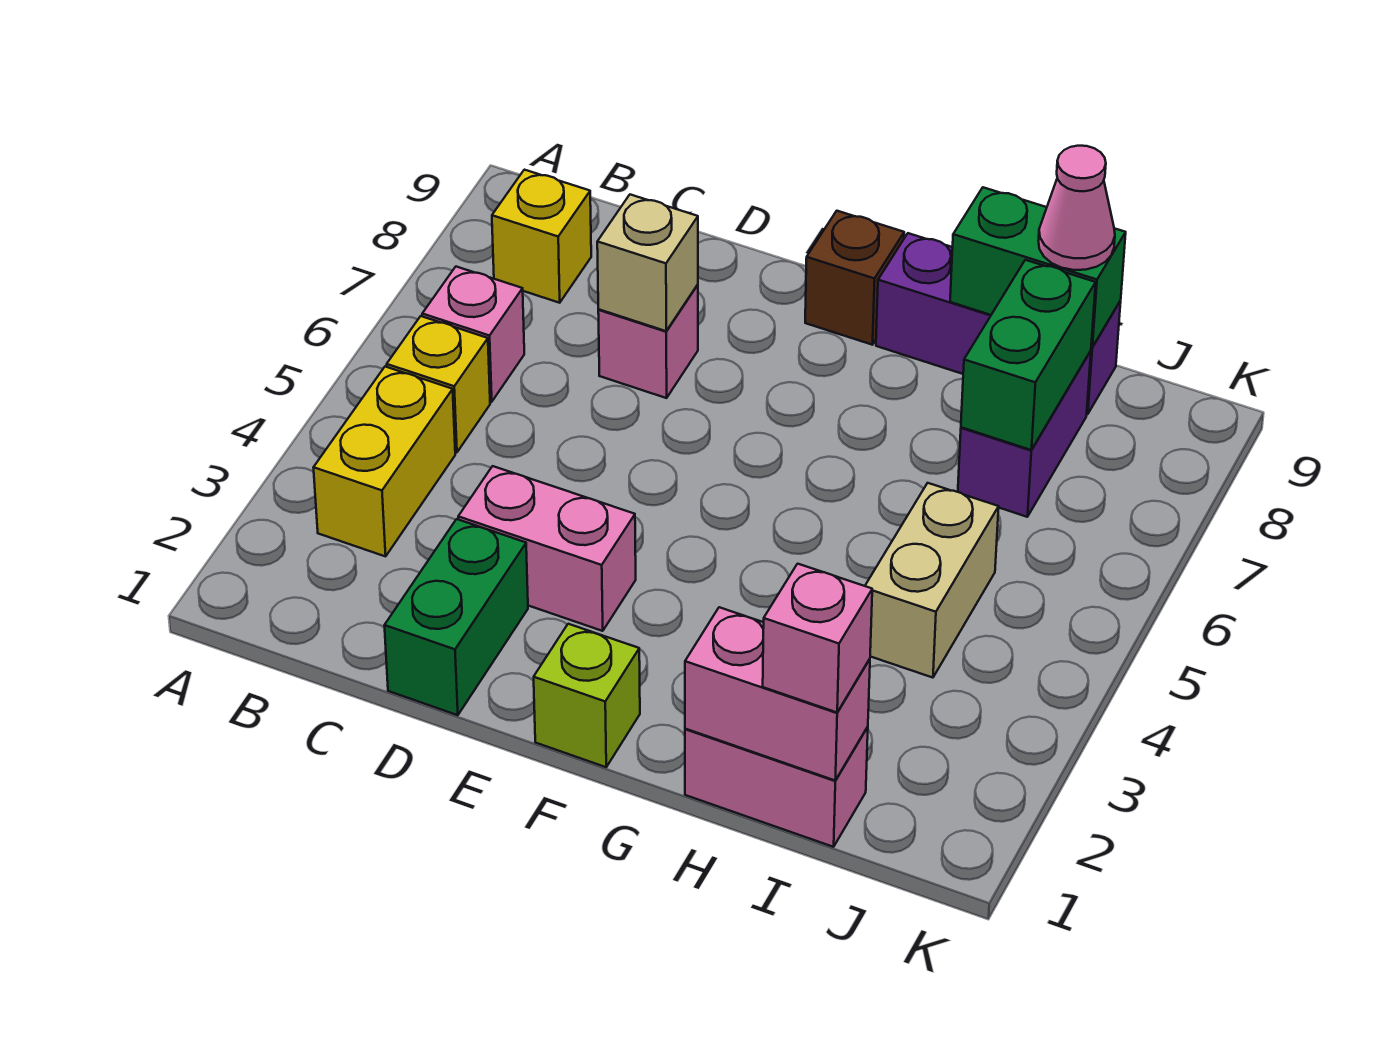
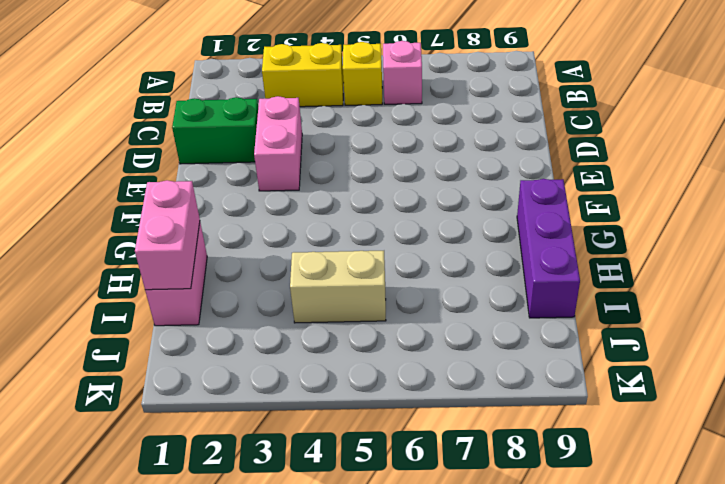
none -> yellow 1x1 brick [492,170,591,303]
none -> pink 1x1 brick [598,285,698,398]
none -> lime 1x1 brick [534,624,640,767]

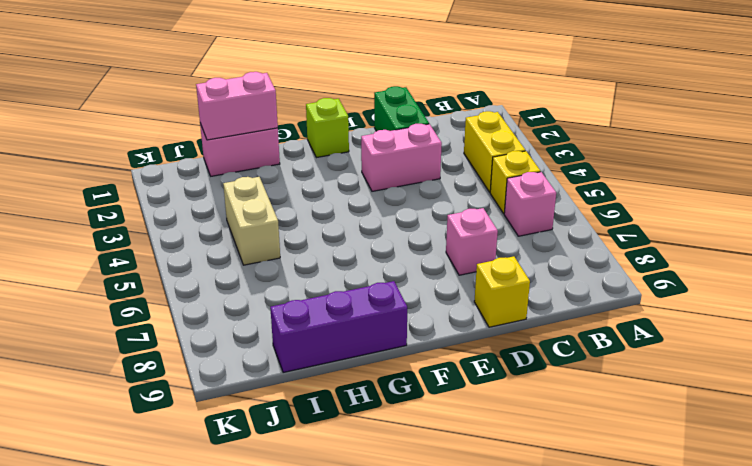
yellow 1x1 brick [474,256,530,327] -> yellow 1x1 brick moved to [492,170,591,303]
none -> brown 1x1 brick [805,211,904,345]
none -> purple 1x2 brick [958,351,1091,517]
none -> tan 1x1 brick [597,195,698,331]

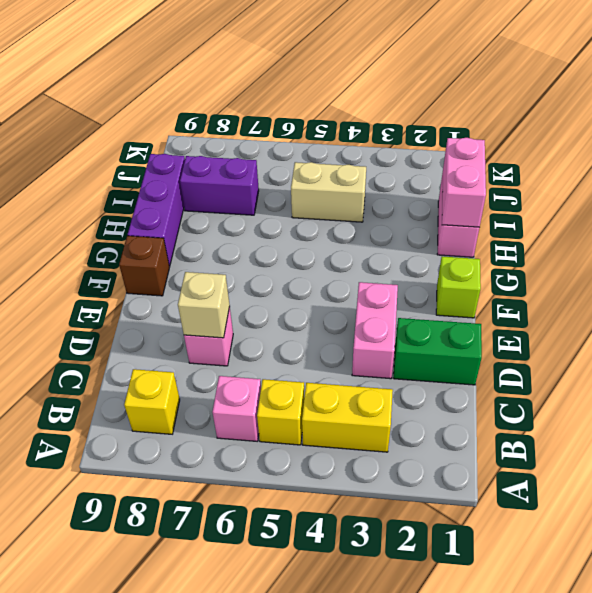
none -> green 1x2 brick [950,187,1126,347]
none -> green 1x2 brick [961,260,1096,450]
none -> pink 1x1 brick [763,564,872,712]

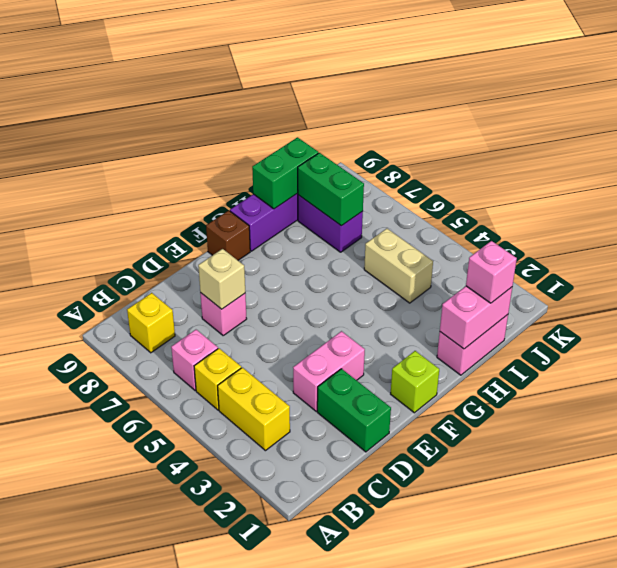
none -> pink 1x1 cone [1038,146,1115,270]

